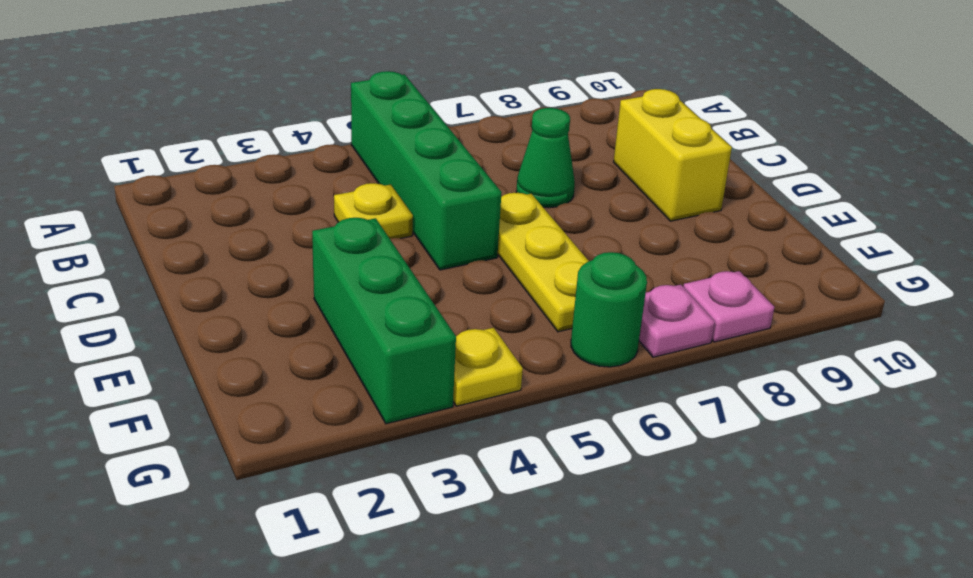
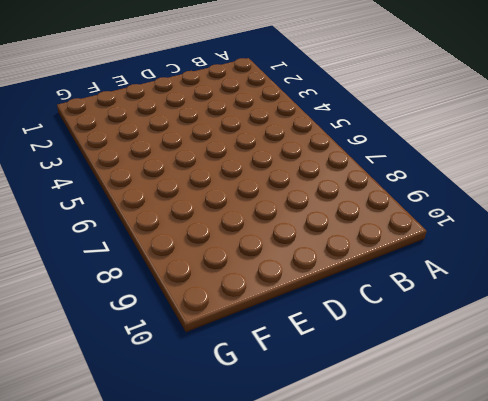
none -> green 1x4 brick [351,71,502,270]
none -> yellow 1x1 plate [334,183,413,239]

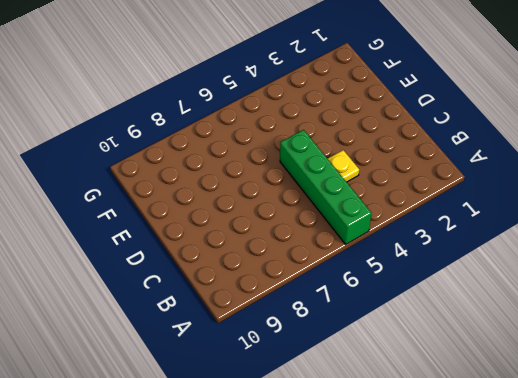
none -> green 1x1 cone [516,108,575,208]
none -> yellow 1x2 brick [614,89,732,221]

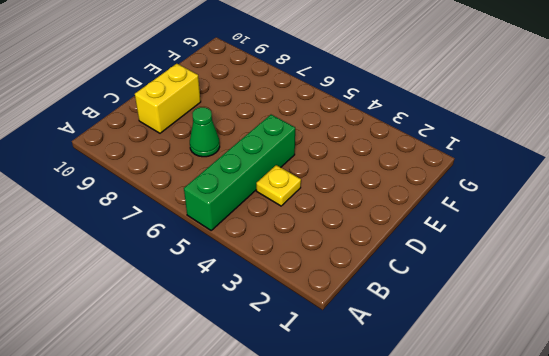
none -> yellow 1x3 plate [498,193,589,332]
none -> green 1x3 brick [312,218,456,424]

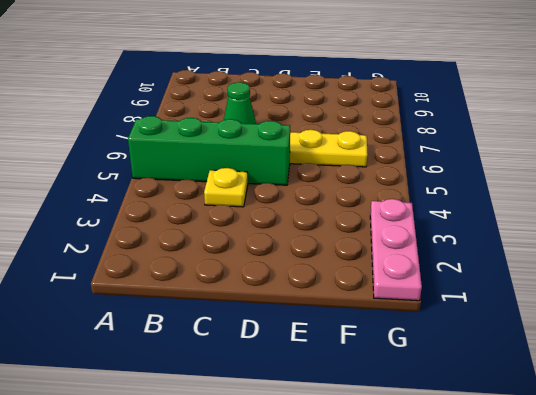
pink 1x3 plate [370,199,422,301] -> green 1x3 brick [312,218,456,424]
none -> yellow 1x2 brick [614,89,732,221]
none -> yellow 1x1 plate [453,328,523,406]

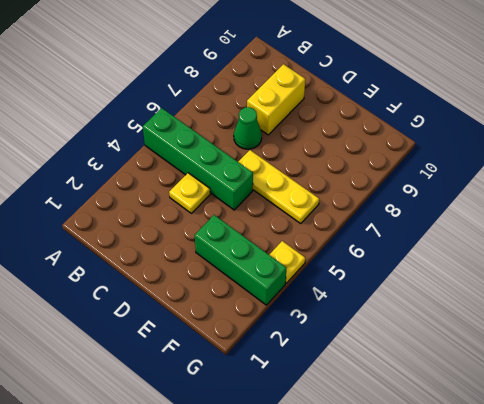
yellow 1x2 brick [247,64,305,135] -> yellow 1x2 brick turned to [614,89,732,221]
none -> green 1x1 round brick [571,252,647,367]
none -> pink 1x1 plate [639,285,715,357]

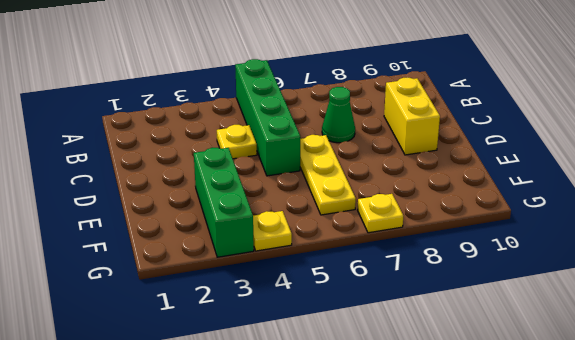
yellow 1x1 plate [358,194,403,233] -> pink 1x1 plate [639,285,715,357]
none -> green 1x1 round brick [571,252,647,367]
none -> pink 1x1 plate [683,271,774,342]

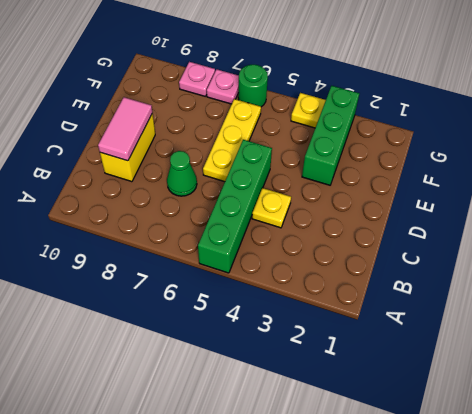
pink 1x2 tile [98,97,152,161] -> none

